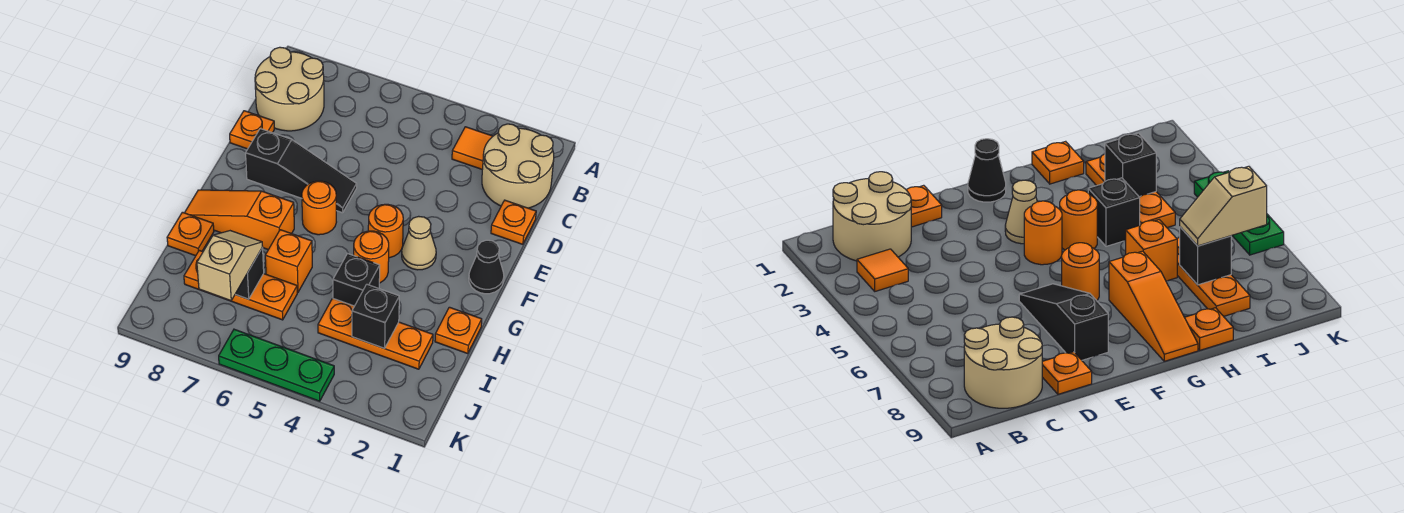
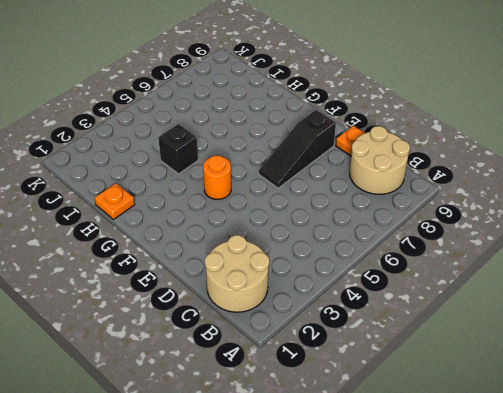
none -> orange 1x1 tile [452,127,493,170]
none -> orange 1x1 plate [491,200,536,244]
none -> black 1x1 cone [469,240,504,294]

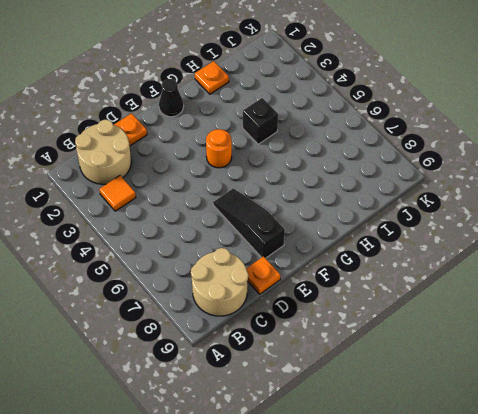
none -> tan 1x1 cone [402,216,436,270]
none -> orange 1x1 round brick [302,181,336,235]
none -> orange 1x1 round brick [354,231,389,283]

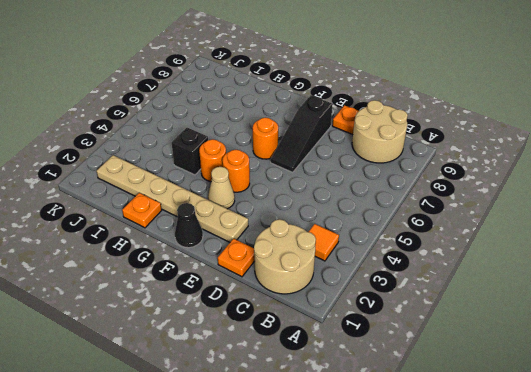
tan 1x6 plate [96,155,248,242] -> orange 1x3 plate [318,298,433,369]
none -> orange 1x3 slope [185,190,294,250]
none -> orange 1x1 brick [265,230,312,292]
none -> orange 1x1 plate [167,212,214,256]

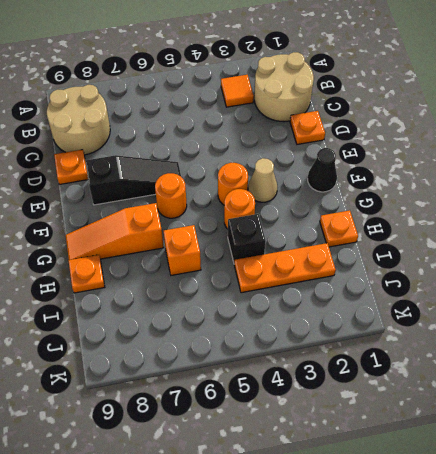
none -> orange 1x3 plate [184,250,297,320]
none -> green 1x3 plate [219,329,334,401]
none -> black 1x1 brick [352,284,399,348]

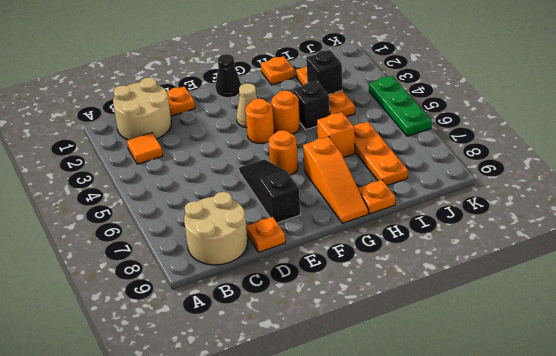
none -> black 1x1 brick [235,247,264,299]
none -> tan 1x2 slope [197,231,263,301]

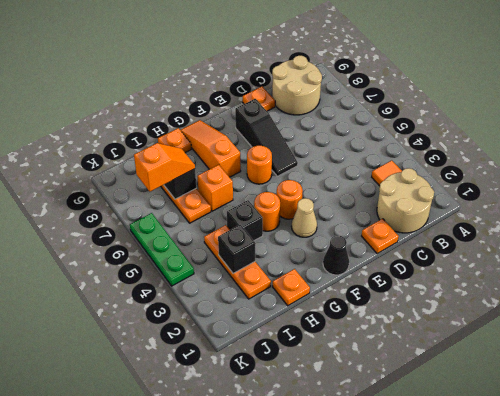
orange 1x2 slope [134,143,195,192] -> tan 1x2 slope [197,231,263,301]

